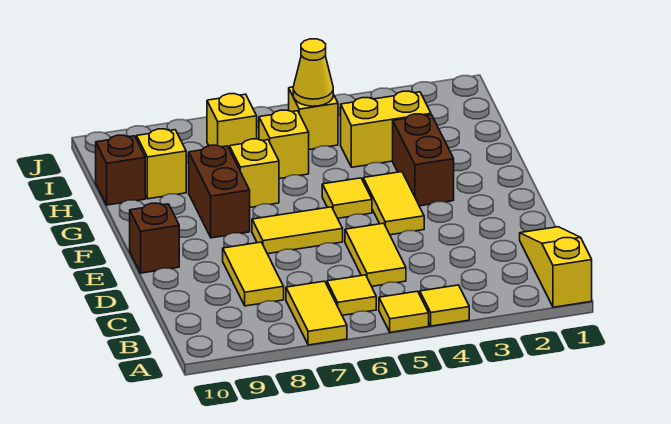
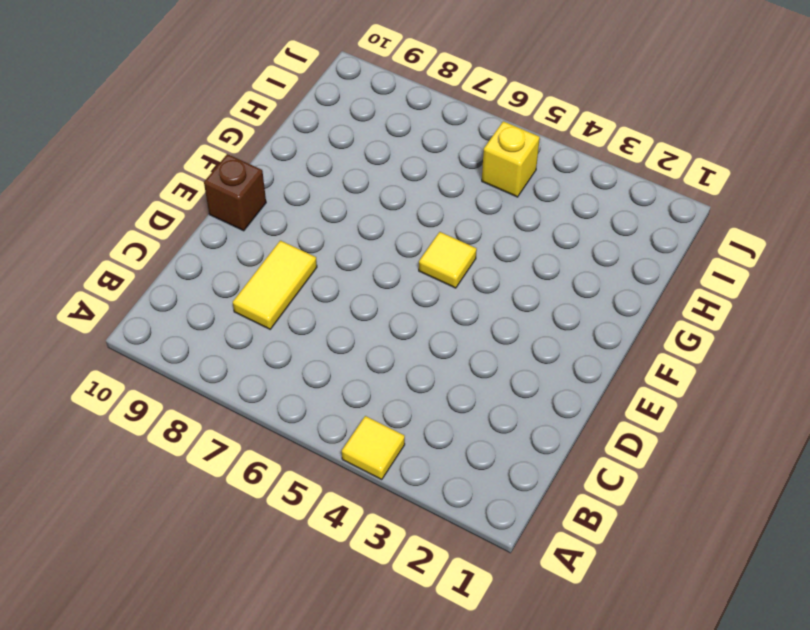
none -> yellow 1x3 slope [520,227,592,307]
none -> yellow 1x1 tile [379,291,429,332]
none -> yellow 1x2 tile [286,281,347,345]

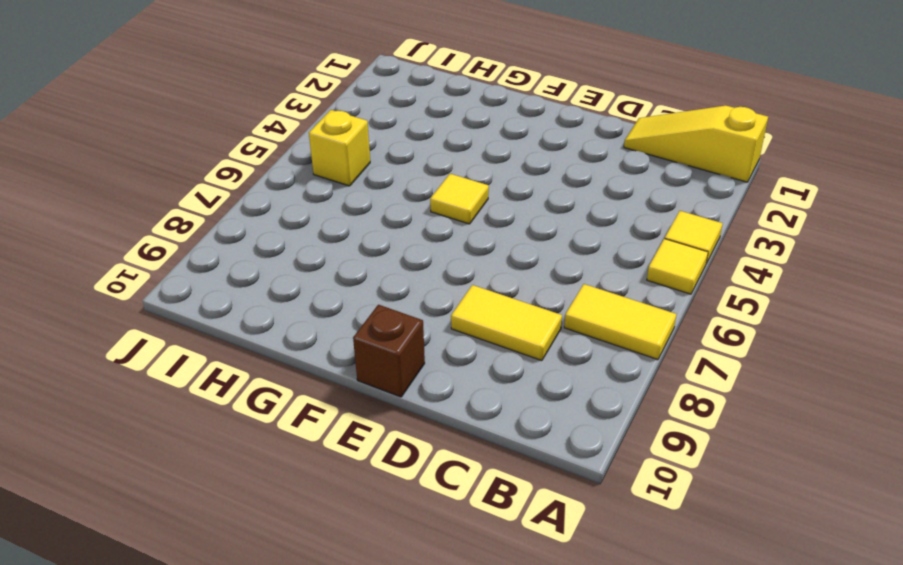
none -> yellow 1x1 tile [327,275,376,315]
none -> yellow 1x2 tile [345,223,406,286]
none -> yellow 1x2 tile [363,172,424,235]

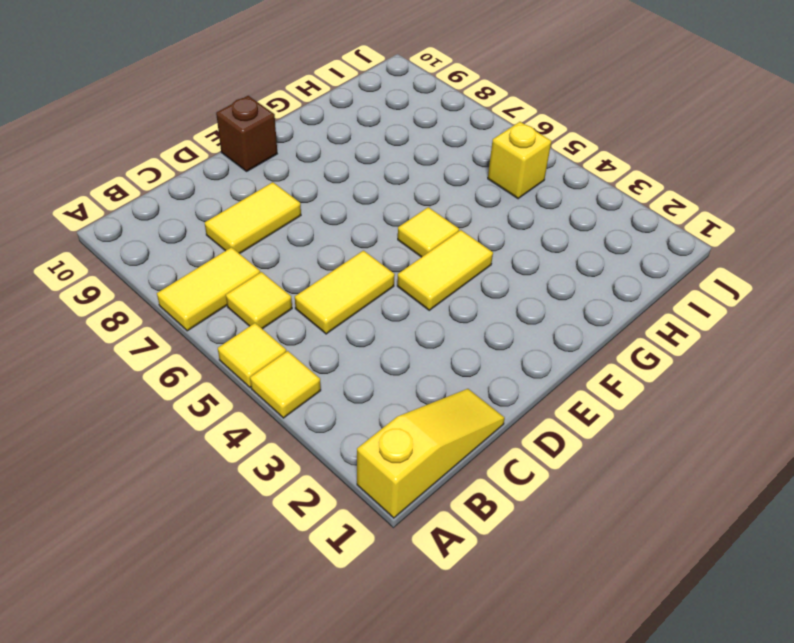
none -> yellow 1x2 tile [252,207,343,254]
none -> brown 1x2 brick [393,114,454,206]
none -> brown 1x2 brick [189,145,250,238]

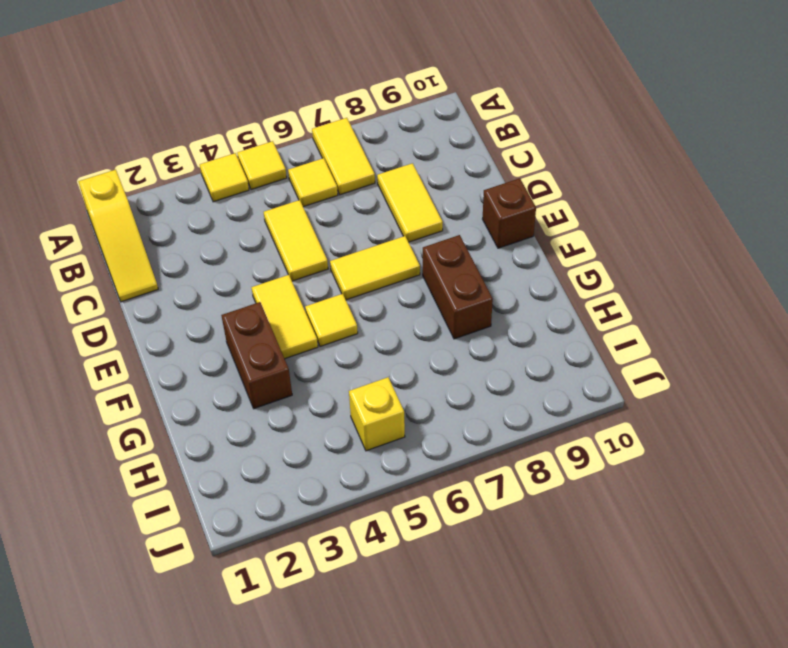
none -> yellow 1x1 brick [230,139,279,207]
none -> yellow 1x2 brick [341,91,431,167]
none -> yellow 1x1 brick [259,110,309,179]

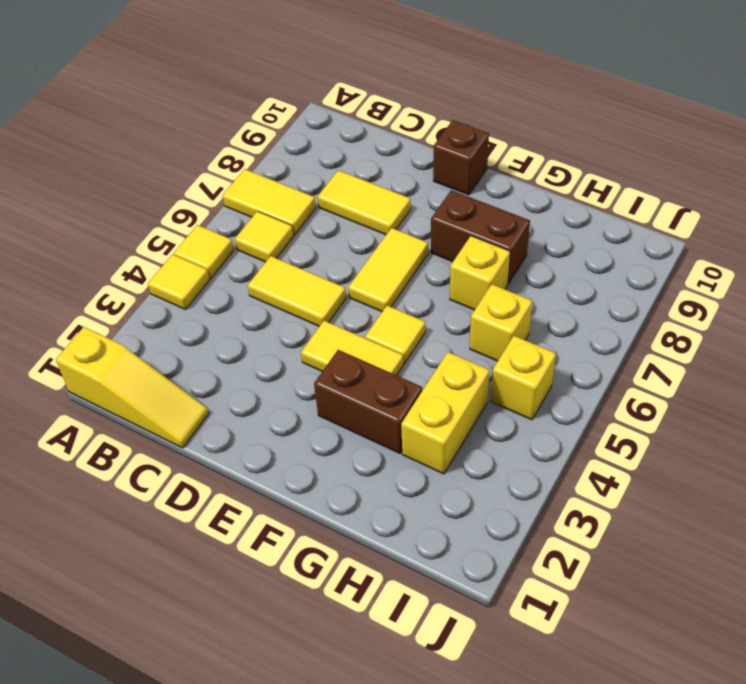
none -> yellow 1x1 brick [137,129,186,199]
none -> brown 1x1 brick [96,135,145,205]
none -> yellow 1x1 brick [207,94,257,149]

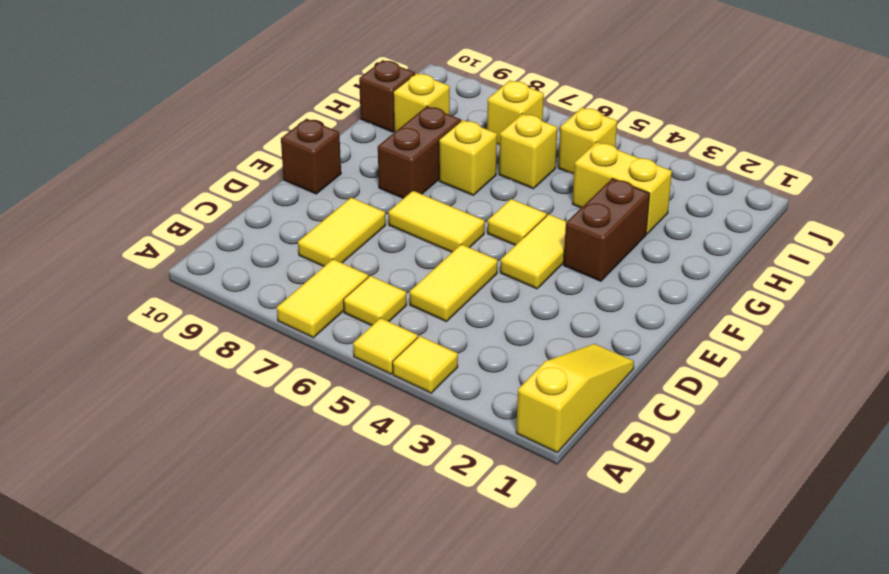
none -> yellow 1x1 cone [293,39,333,106]

